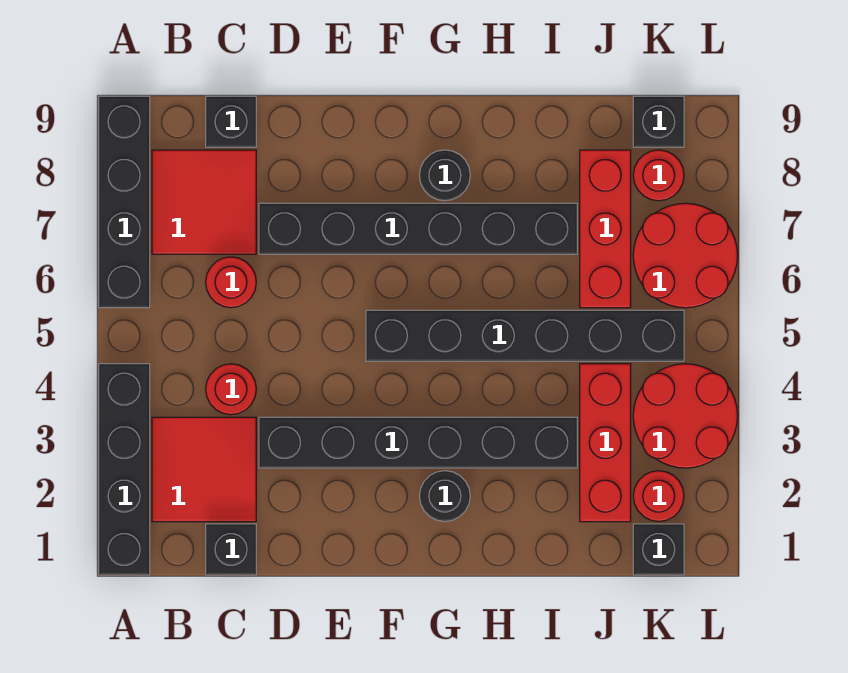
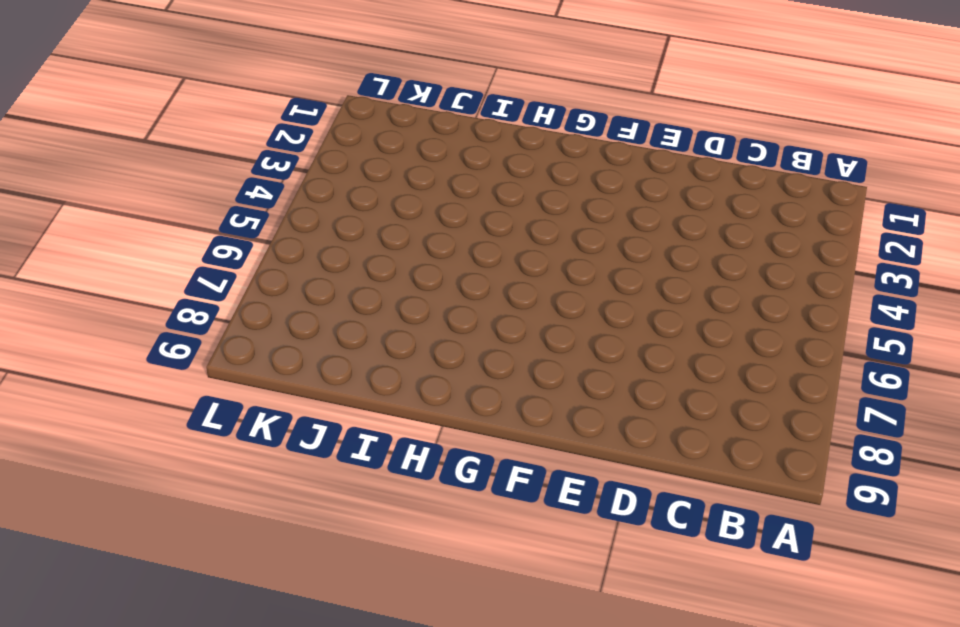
none -> black 1x4 brick [99,364,150,575]
none -> black 1x4 brick [99,96,150,308]
none -> red 2x2 tile [152,417,256,522]

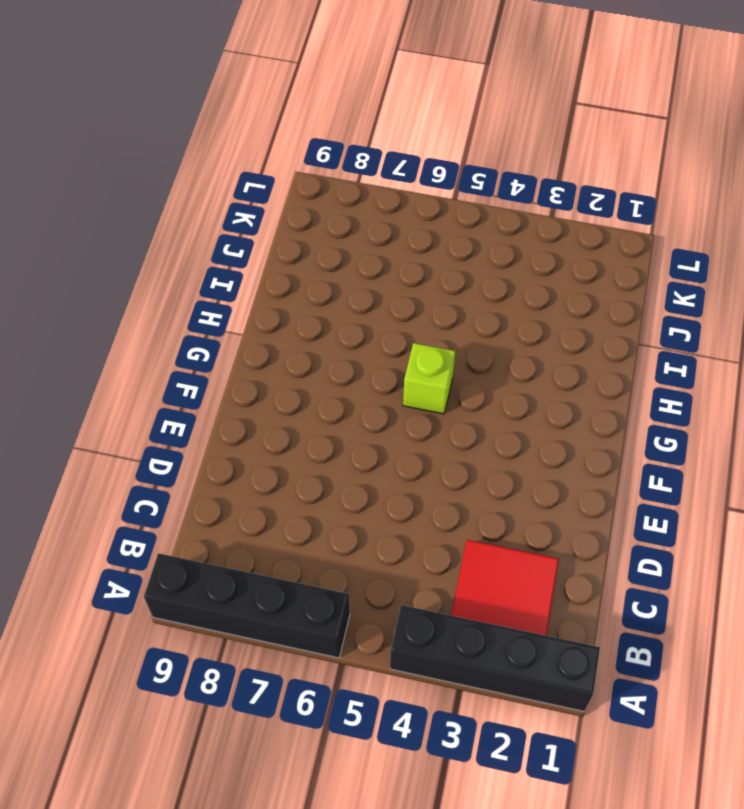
lime 1x1 brick [403,343,456,414] -> black 1x6 brick [366,310,684,361]
none -> red 2x2 tile [152,150,256,254]
none -> black 1x1 brick [206,524,256,575]
none -> red 1x1 round brick [206,364,256,415]

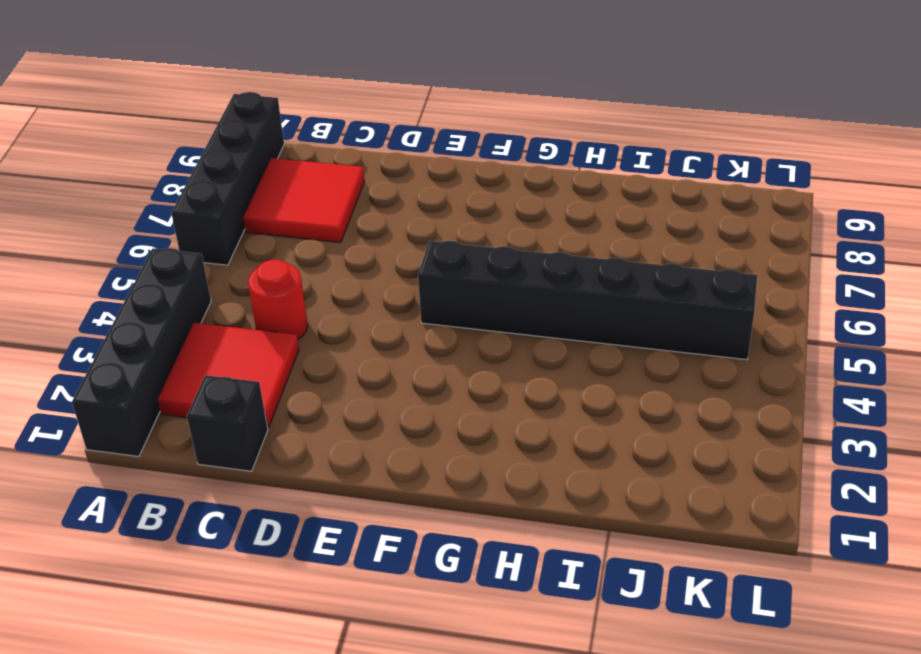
none -> red 1x1 round brick [206,257,256,308]
none -> black 1x1 brick [206,96,256,147]
none -> black 1x6 brick [259,417,577,468]

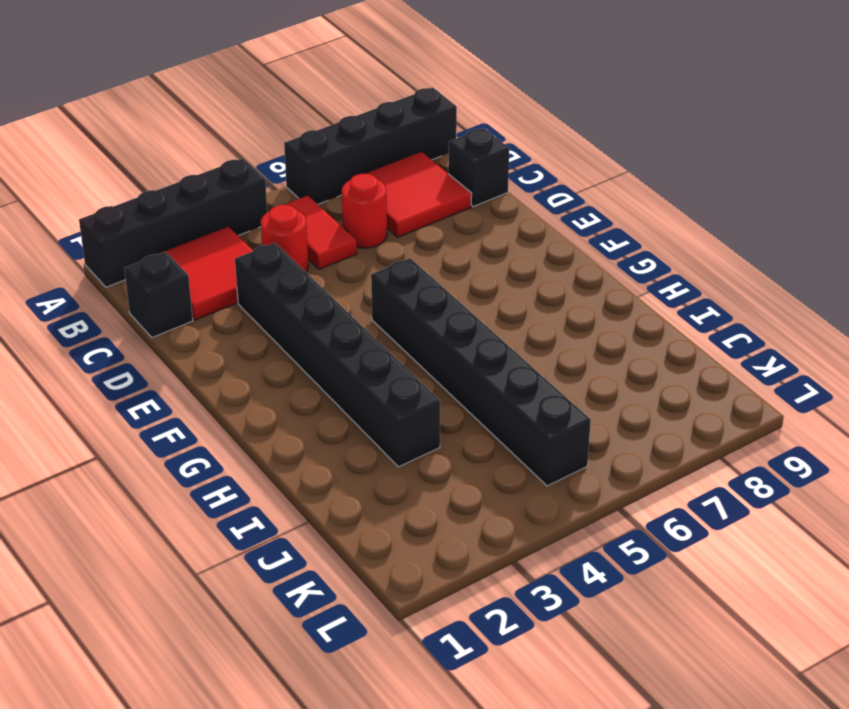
red 1x2 tile [284,195,357,269] -> none
none -> black 1x6 brick [259,203,577,254]
none -> black 1x1 round brick [419,471,470,522]
none -> black 1x1 round brick [419,150,470,201]

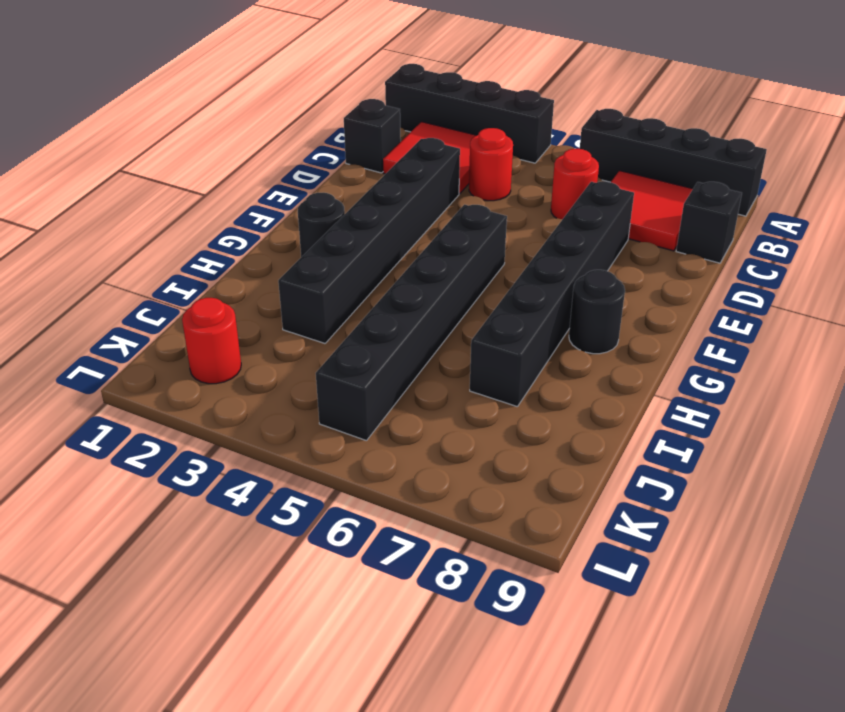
none -> red 1x3 brick [580,364,631,522]
none -> red 1x3 brick [580,150,631,308]
none -> black 1x1 brick [633,524,684,575]

